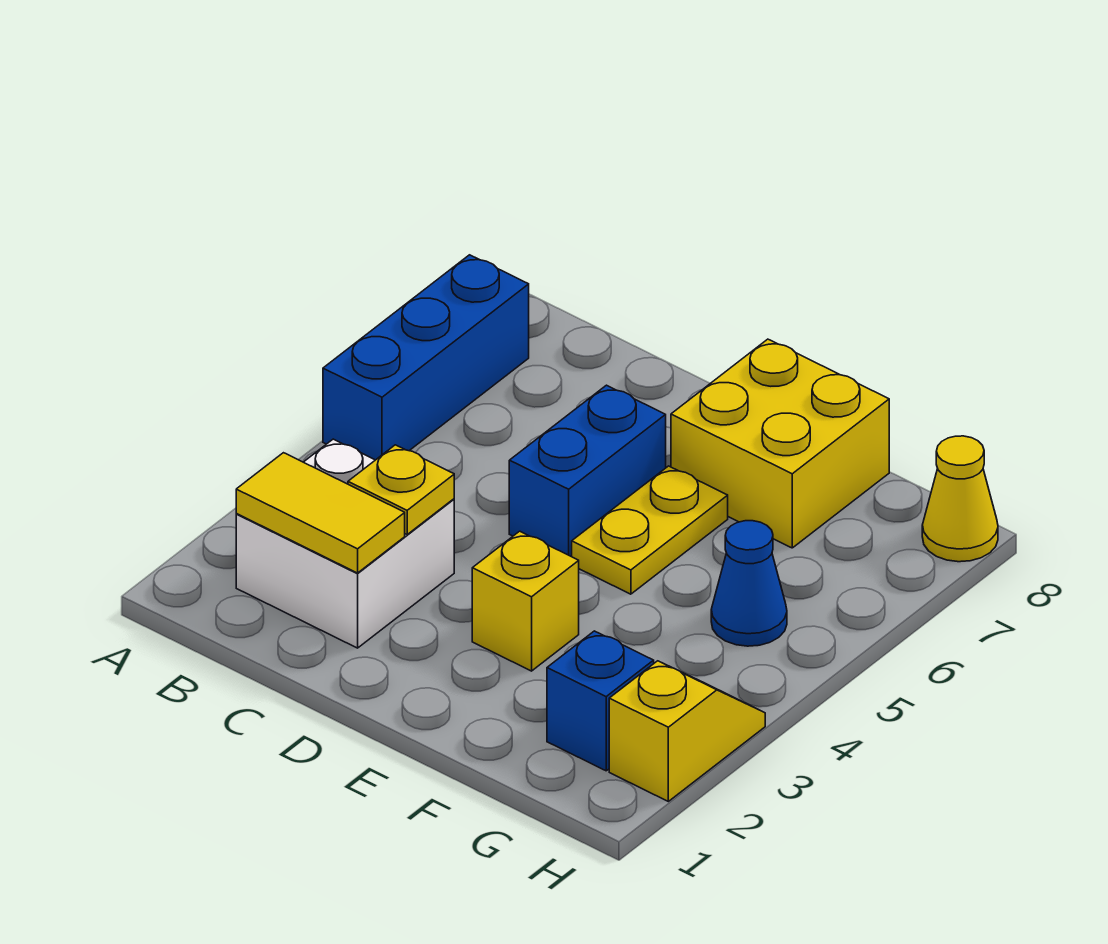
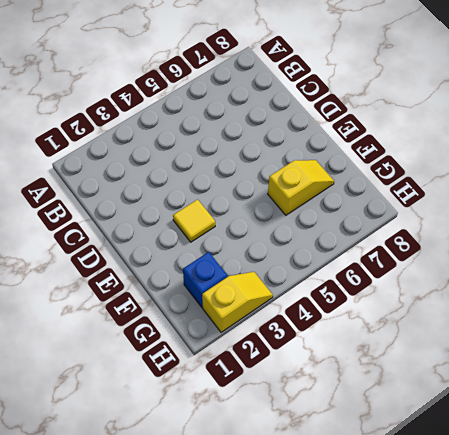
yellow 1x1 tile [173,199,215,242] -> yellow 1x1 brick [472,531,579,671]
yellow 1x2 slope [268,160,334,215] -> yellow 2x2 brick [671,339,889,548]
none -> blue 1x3 brick [323,255,529,460]
none -> white 2x2 brick [236,439,454,648]
none -> blue 1x2 brick [509,385,666,557]

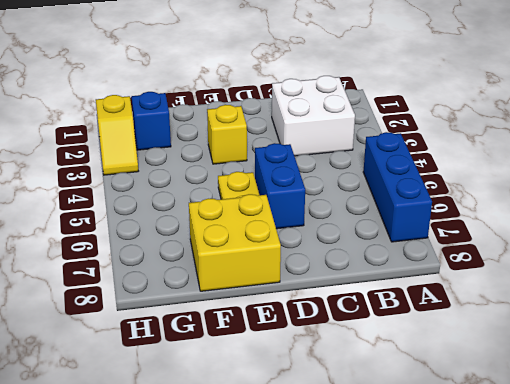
none -> blue 1x1 cone [711,521,787,646]
none -> yellow 1x1 cone [922,436,998,562]
none -> yellow 1x2 tile [236,453,405,573]

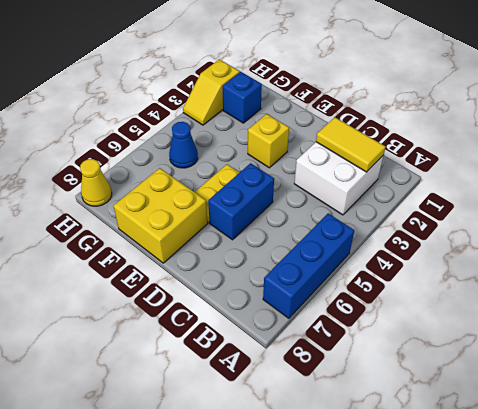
none -> yellow 1x1 plate [348,445,454,534]

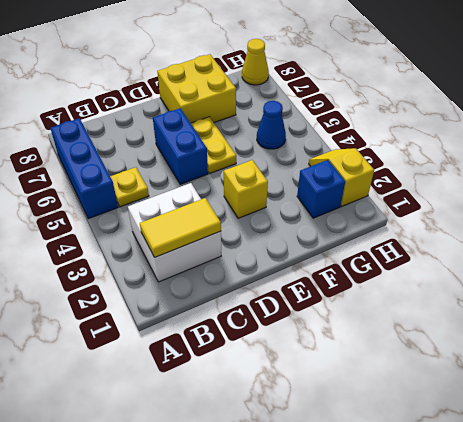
yellow 1x1 plate [110,167,149,207] -> yellow 1x1 plate moved to [348,445,454,534]

